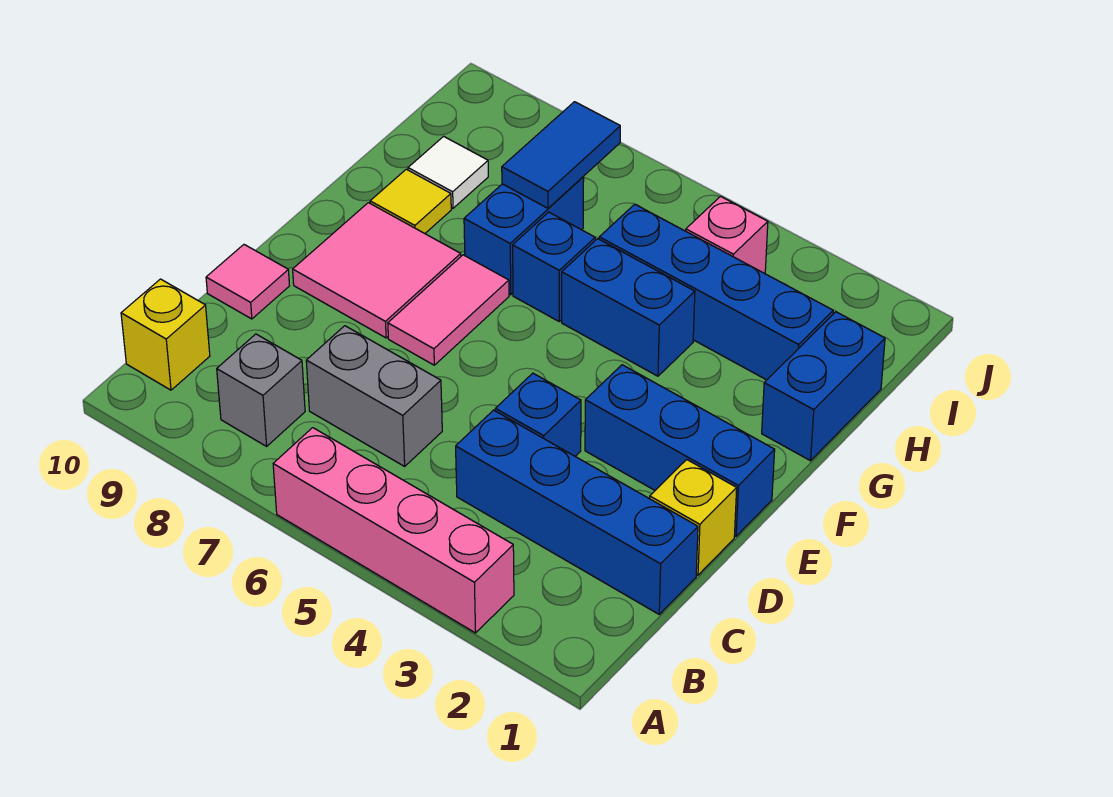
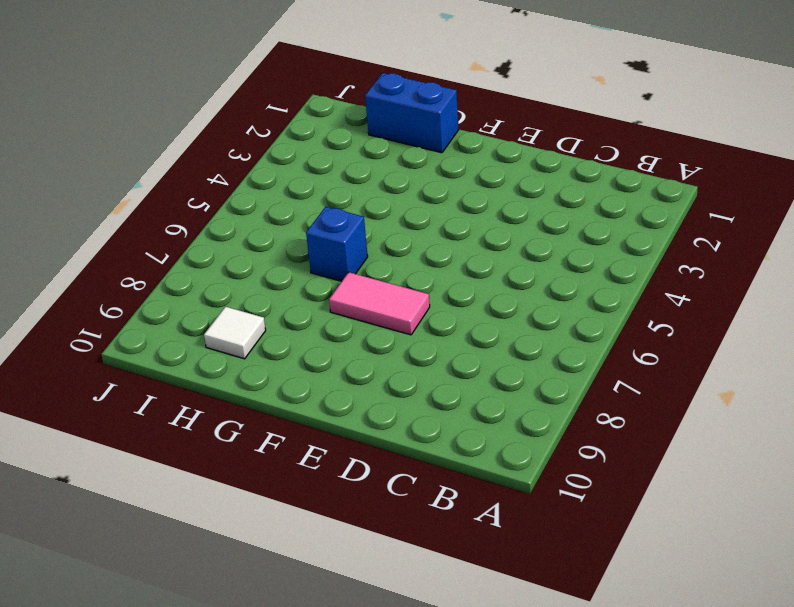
none -> pink 1x4 brick [273,428,514,633]
none -> grey 1x1 brick [217,334,305,446]
none -> yellow 1x1 brick [121,279,210,390]

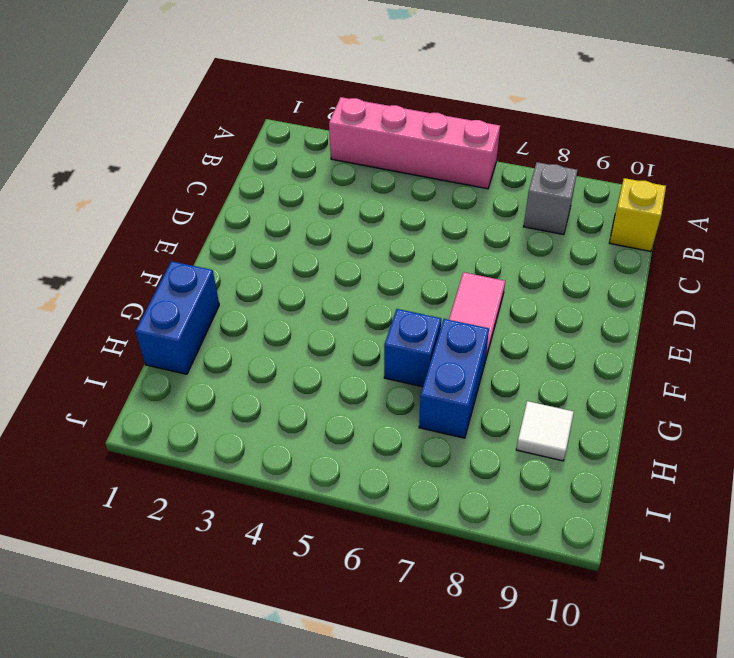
none -> blue 1x4 brick [456,410,698,614]
none -> grey 1x2 brick [306,326,442,466]
none -> yellow 1x1 brick [650,460,737,575]

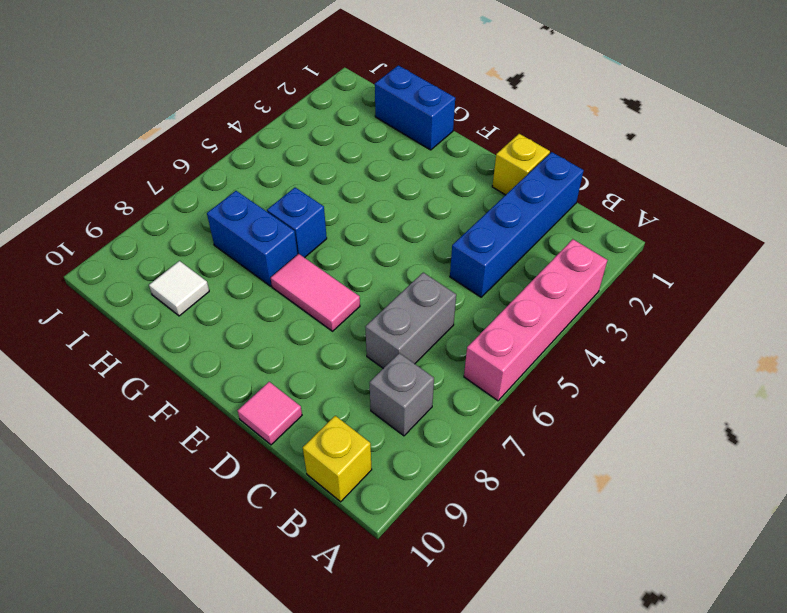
none -> blue 1x1 brick [495,373,581,456]
none -> blue 1x3 brick [585,365,775,536]
none -> pink 2x2 tile [293,203,461,338]

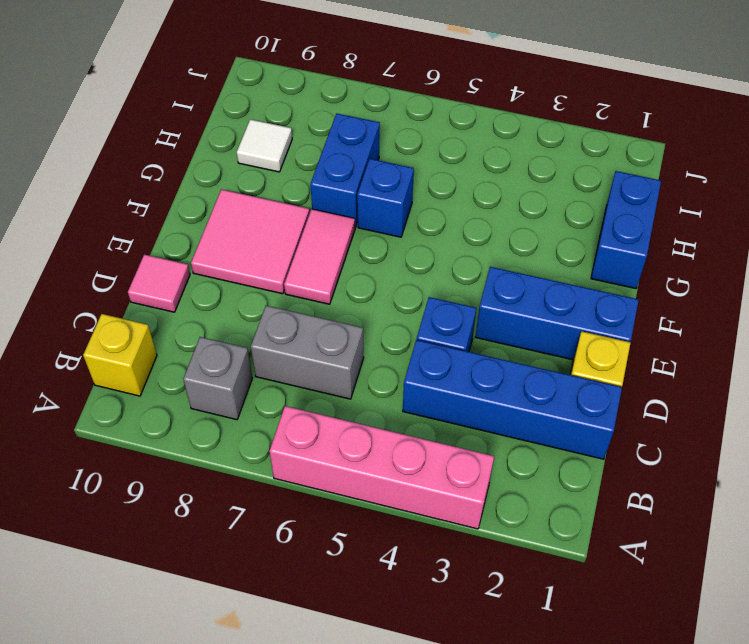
none -> blue 1x2 brick [562,239,695,376]
none -> yellow 1x1 tile [370,169,451,233]
none -> blue 1x4 brick [599,204,833,380]

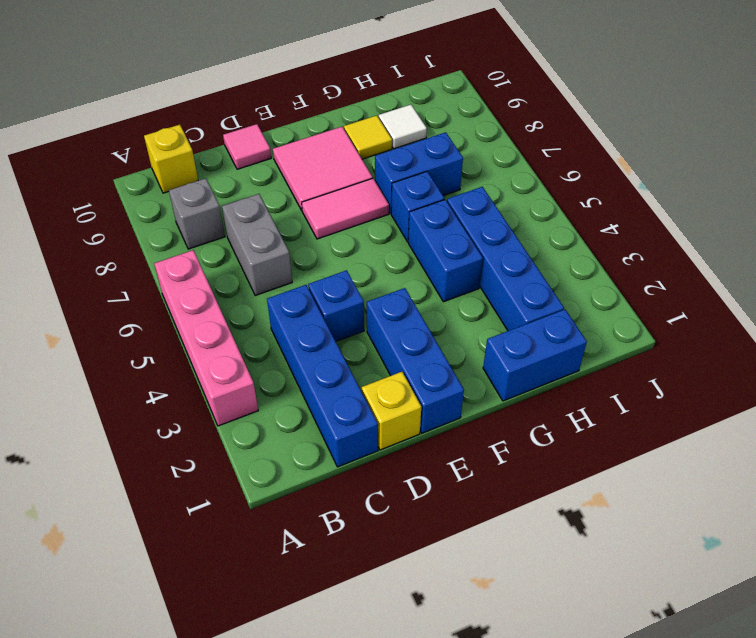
none -> pink 1x1 brick [686,196,768,274]
none -> blue 1x2 tile [502,102,620,208]

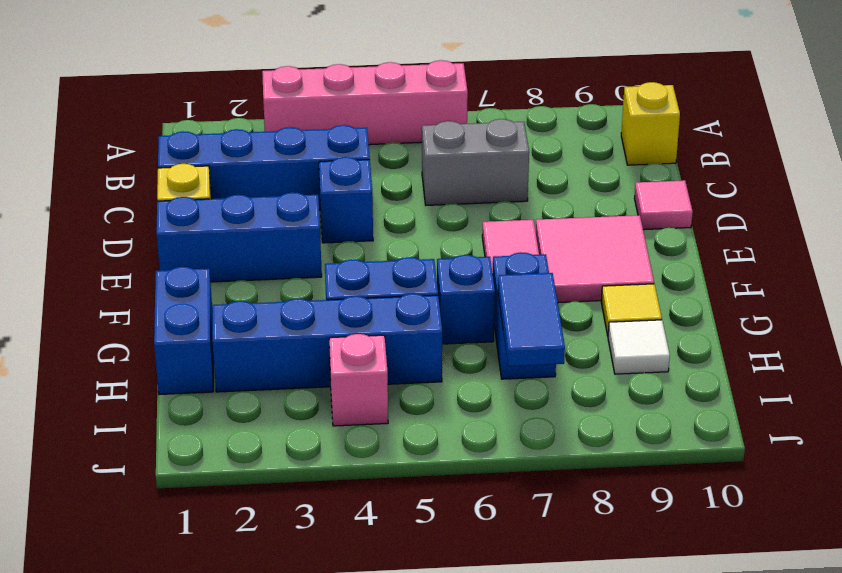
none -> grey 1x1 brick [217,334,305,446]

